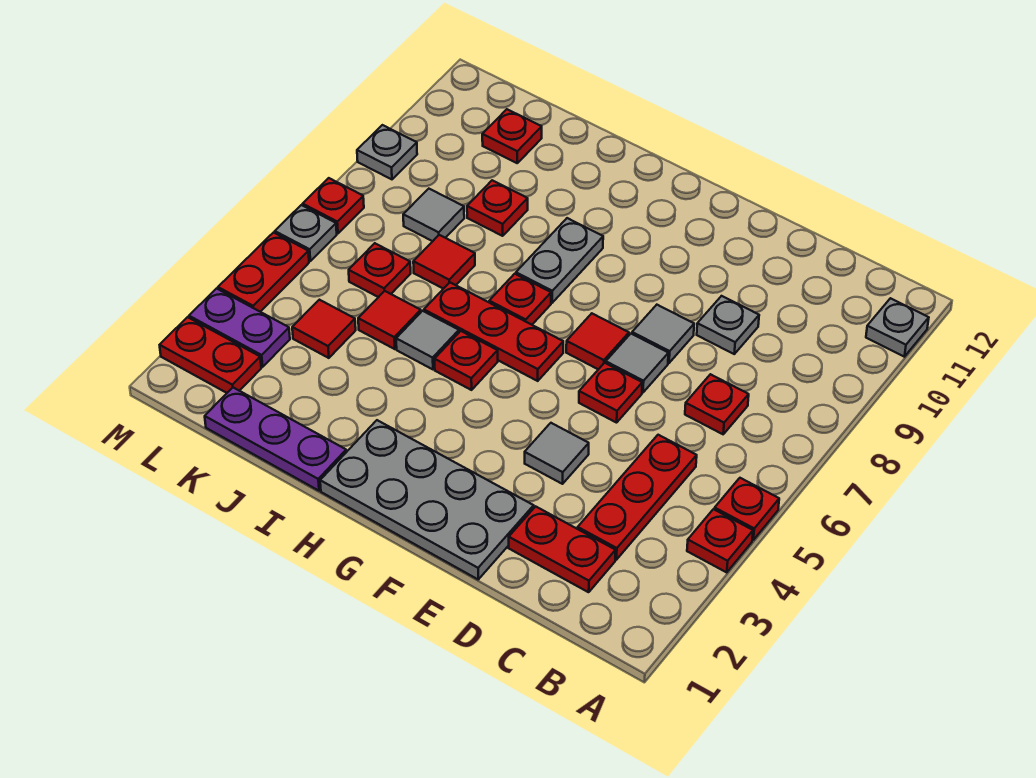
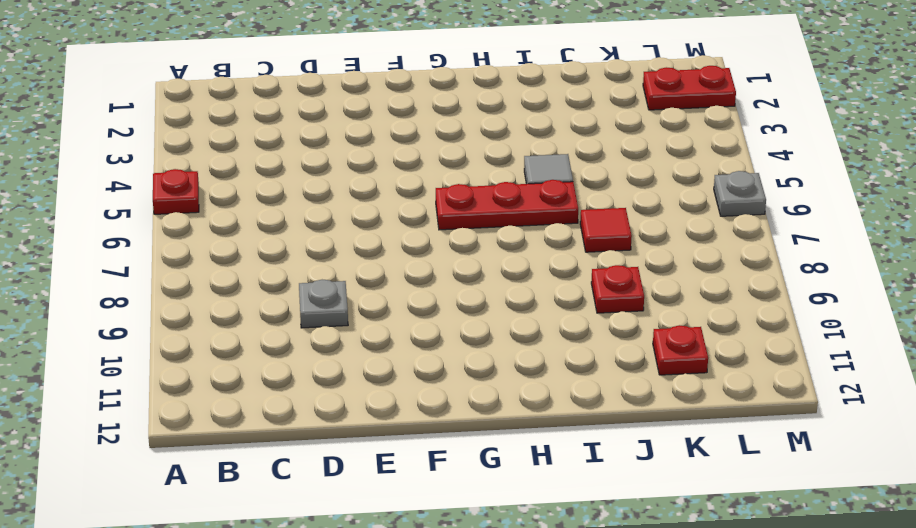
none -> red 1x1 plate [687,509,753,572]
none -> grey 1x1 plate [866,298,929,357]
none -> red 1x2 plate [509,506,616,592]
none -> red 1x3 plate [578,435,697,560]

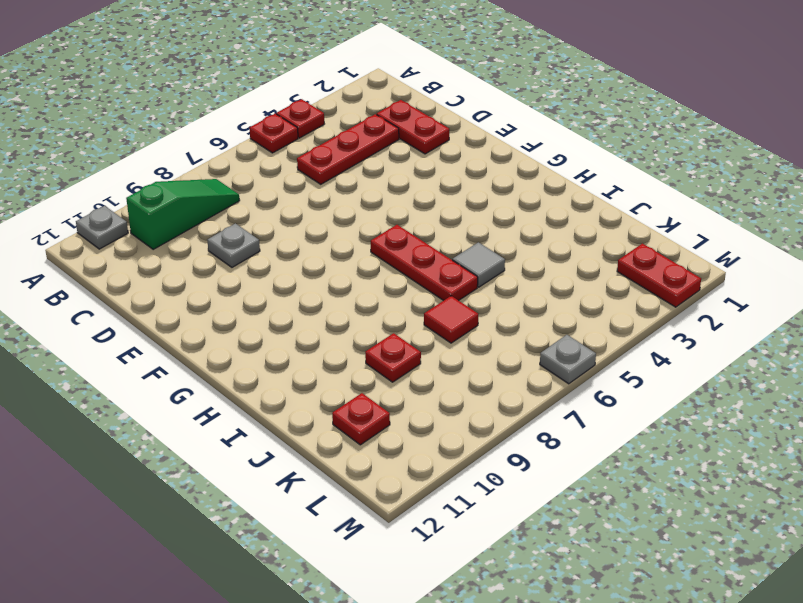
green 1x3 slope [126,179,240,249] -> none
none -> red 1x1 plate [685,374,749,434]
none -> grey 2x4 plate [320,420,534,579]
none -> grey 1x1 tile [525,423,589,484]
none -> red 1x1 plate [579,363,642,423]

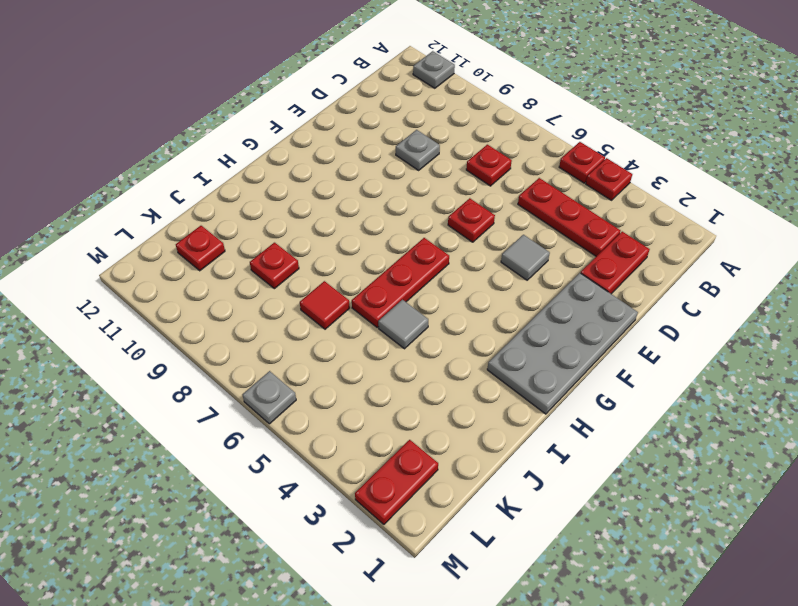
none -> grey 1x1 tile [606,334,668,393]
none -> grey 1x1 tile [632,305,694,363]
none -> red 1x1 tile [566,314,629,369]
none -> red 1x1 plate [435,331,498,390]

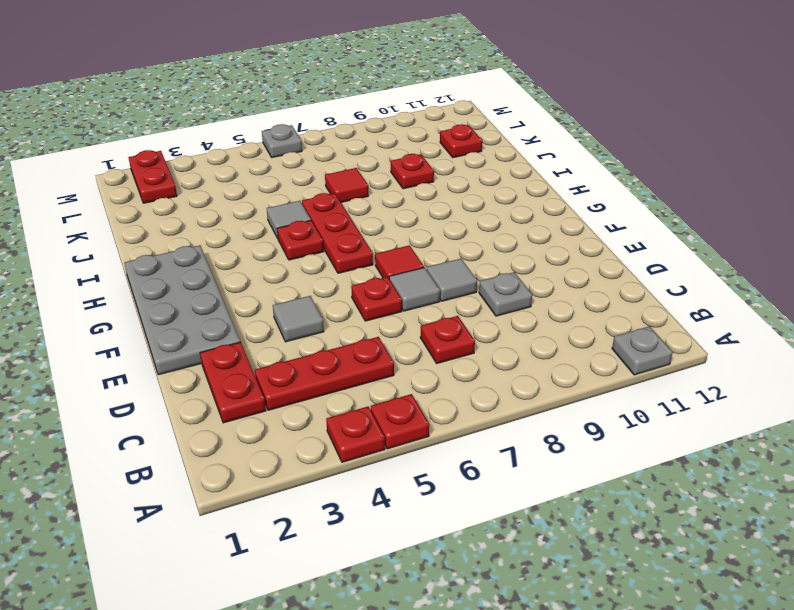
none -> red 1x1 plate [489,274,551,325]
none -> grey 1x2 plate [516,218,603,303]
none -> purple 1x3 plate [205,388,346,491]
none -> red 1x1 tile [358,291,421,349]

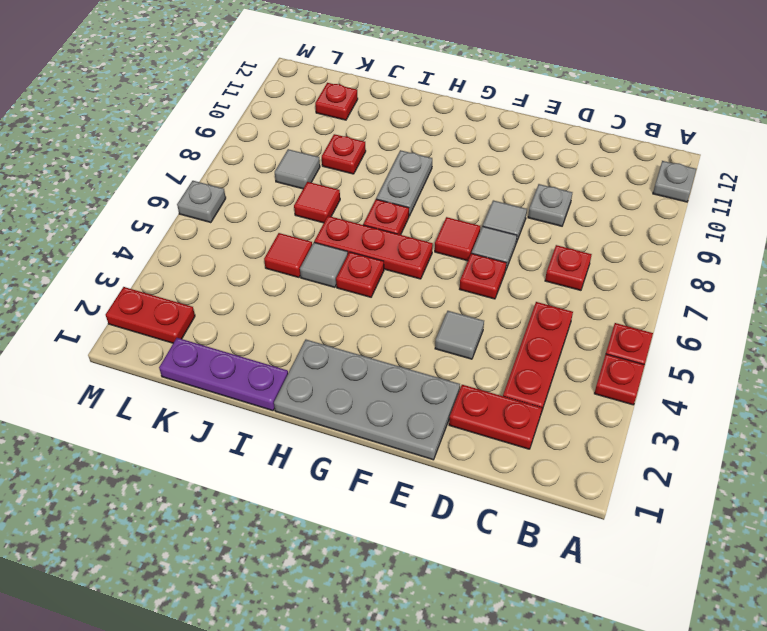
none -> red 1x1 tile [292,300,356,358]
none -> red 1x1 plate [349,243,411,297]
none -> purple 1x2 plate [189,289,290,367]
none -> red 1x2 plate [218,233,309,312]

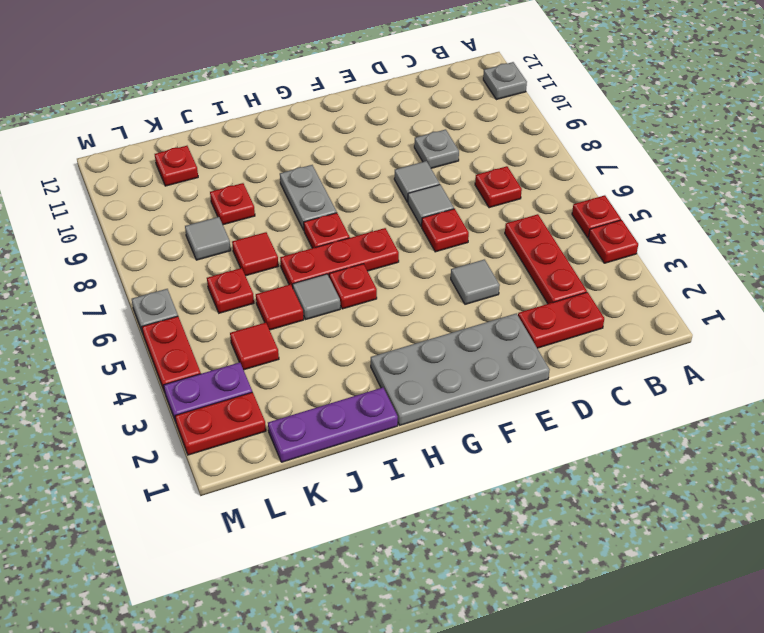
none -> red 1x1 tile [566,314,629,369]
none -> red 1x1 plate [303,178,364,234]
none -> grey 1x1 plate [357,125,417,179]

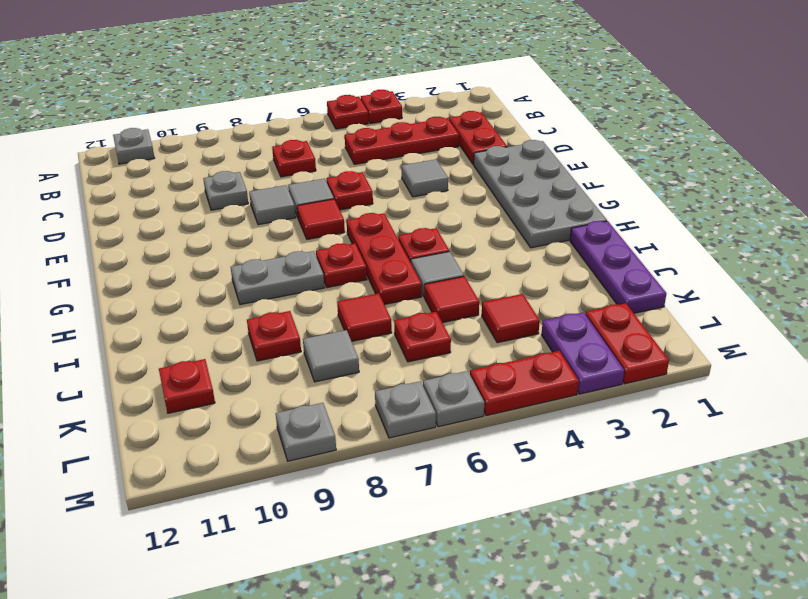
grey 1x1 plate [375,381,436,438] -> red 1x1 plate [303,178,364,234]

